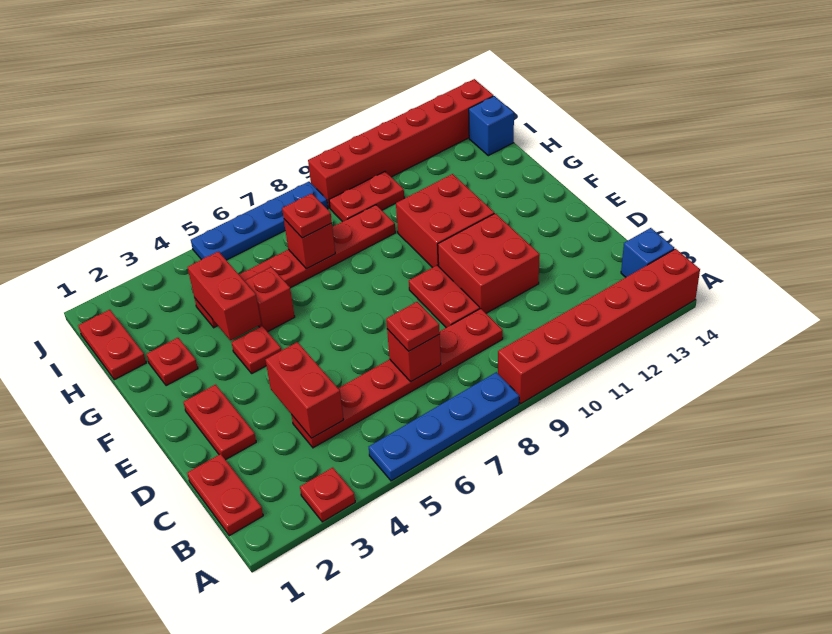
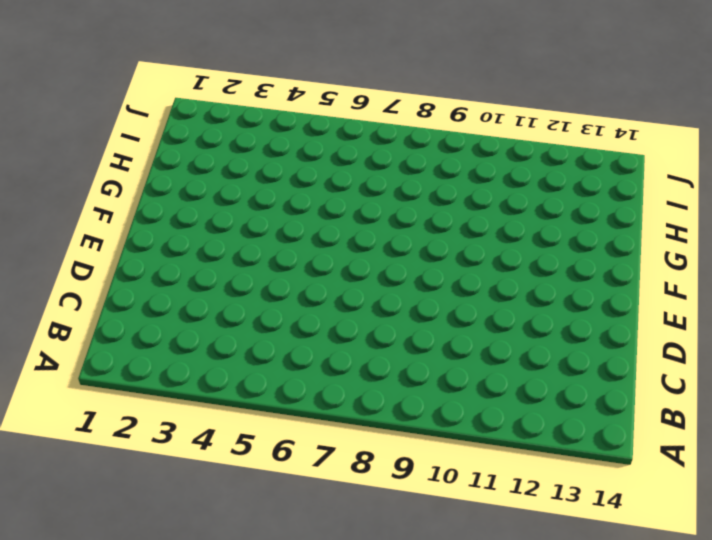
none -> red 1x1 plate [300,467,355,522]
none -> blue 1x4 plate [369,372,519,481]
none -> red 1x6 brick [498,249,700,404]

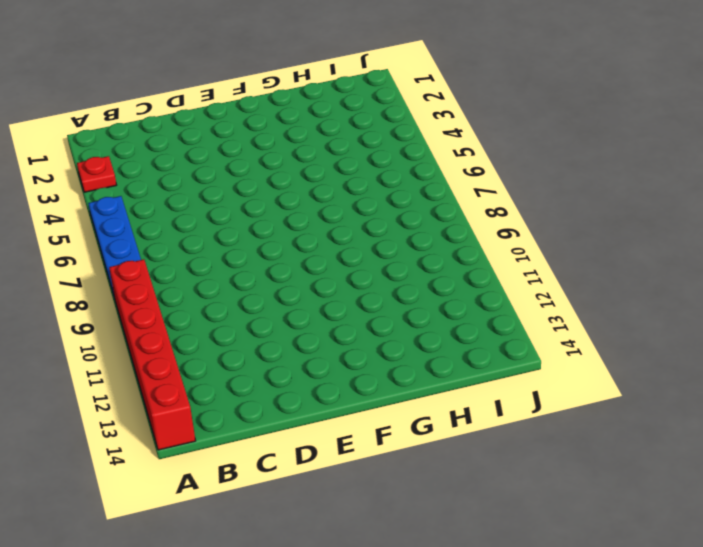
none -> red 1x2 plate [187,454,263,536]
none -> blue 1x1 brick [621,228,674,277]
none -> red 1x6 plate [291,309,503,448]

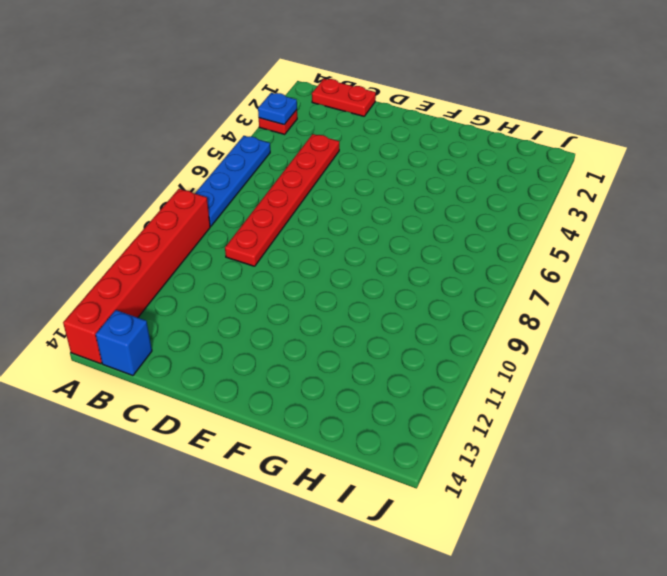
blue 1x1 plate [258,93,297,125] -> none
none -> red 1x2 plate [183,385,256,460]
none -> red 1x2 plate [409,265,480,328]
none -> red 2x2 brick [438,213,540,313]

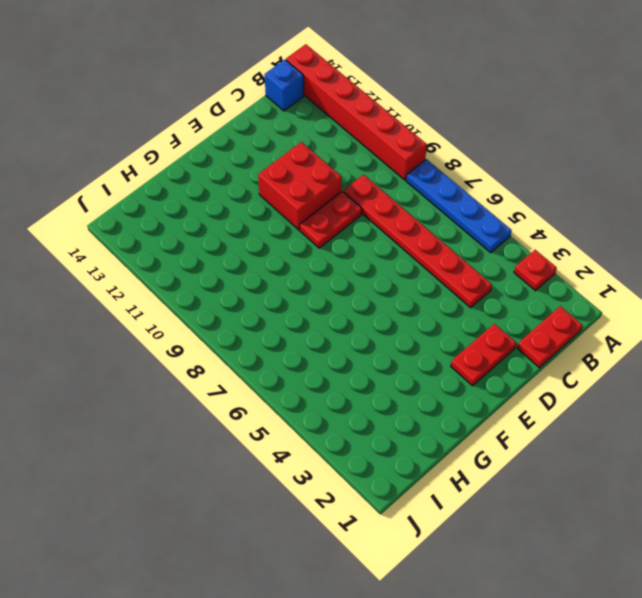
none -> red 1x1 plate [232,326,281,373]
none -> red 2x2 brick [396,174,494,268]
none -> red 1x1 plate [147,338,198,386]

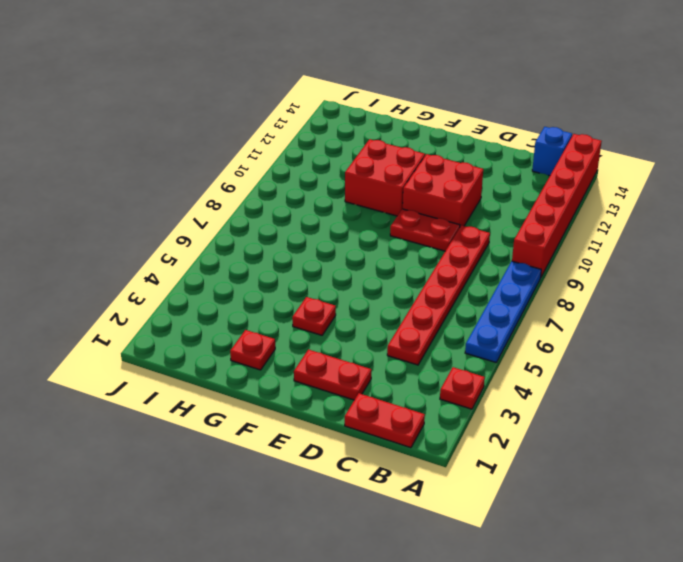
none -> red 1x1 brick [245,267,295,332]
none -> red 1x2 plate [78,310,146,380]
none -> red 1x6 plate [195,205,395,328]

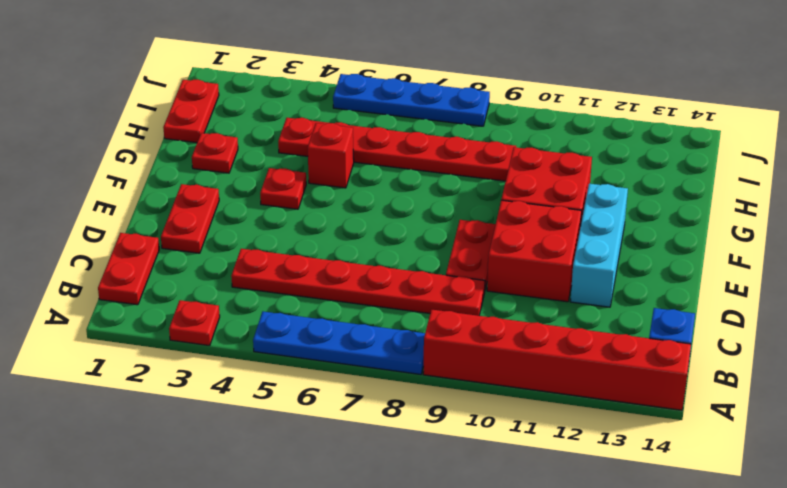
cyan 1x3 brick [570,184,628,307] -> none
none -> red 1x2 plate [329,172,404,222]
none -> blue 1x1 brick [469,96,514,156]
none -> red 1x6 brick [308,79,493,208]

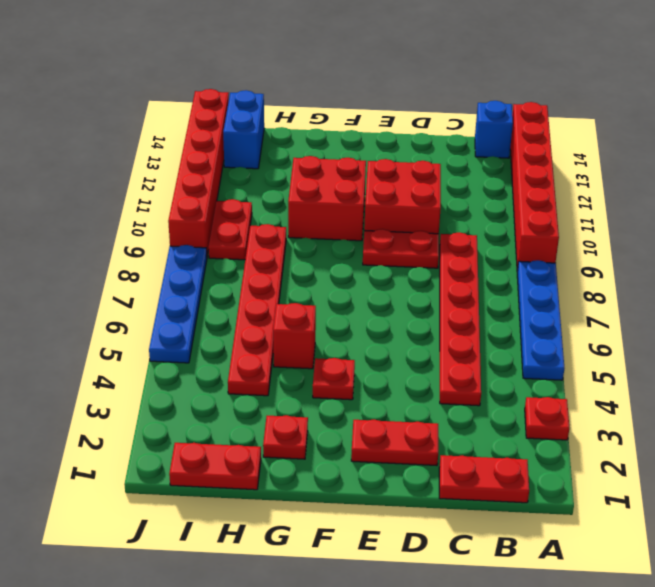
blue 1x2 brick [223,90,264,169] -> blue 1x1 brick [469,96,514,156]
none -> red 1x2 brick [265,342,343,438]
none -> red 1x1 brick [387,329,441,382]
none -> red 1x2 brick [187,251,261,340]

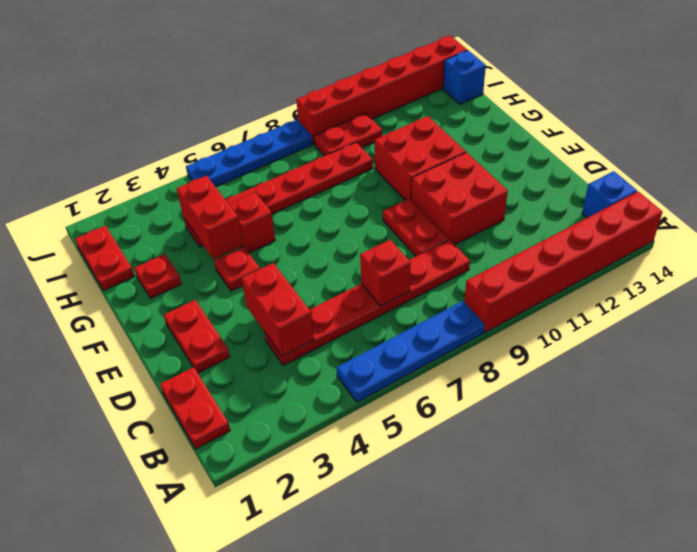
none -> red 1x1 plate [300,467,355,522]
none -> red 1x1 brick [284,219,335,269]
none -> red 1x1 plate [386,302,440,351]

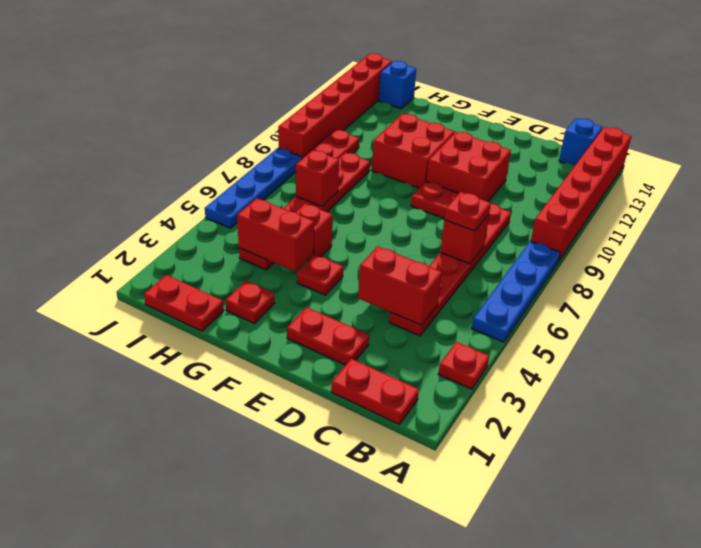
none -> red 1x1 plate [282,193,332,238]

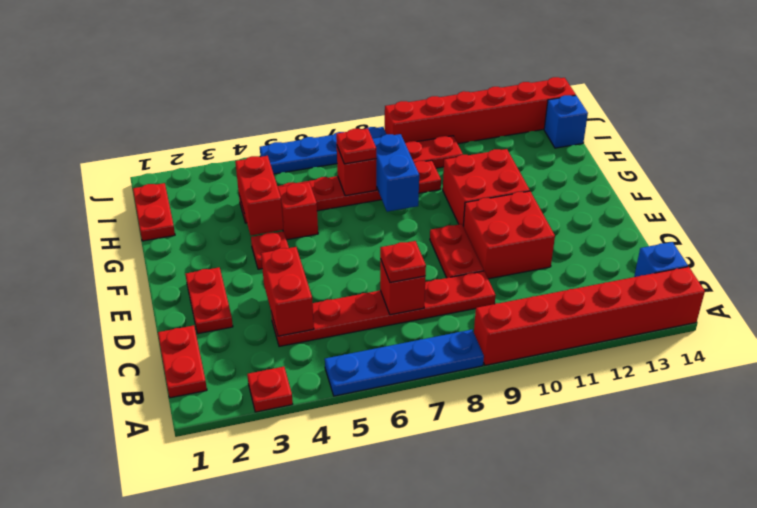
blue 1x2 brick [373,134,419,212] -> none
none -> red 1x1 plate [147,338,198,386]

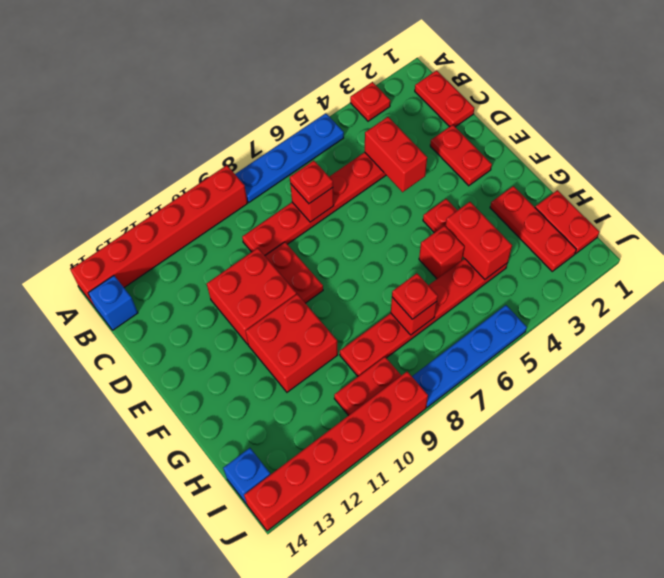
red 1x3 plate [490,186,576,271] -> red 1x1 plate [147,338,198,386]

